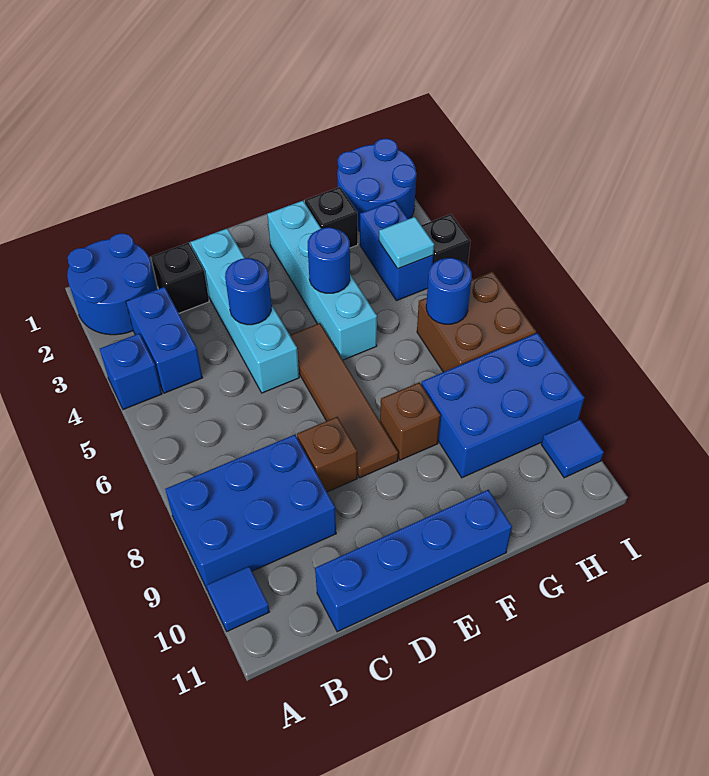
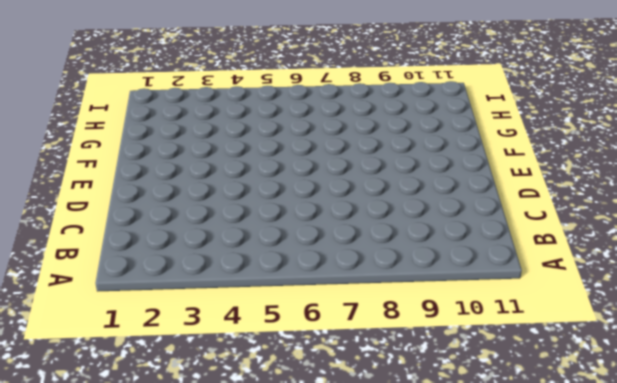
none -> blue 2x2 round brick [67,233,157,335]
none -> blue 1x1 brick [100,334,162,410]
none -> blue 2x3 brick [165,435,336,591]

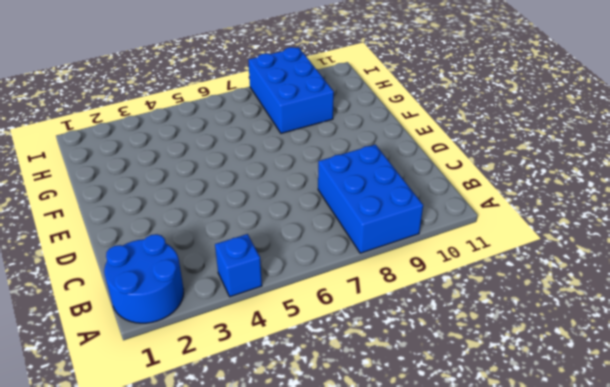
none -> blue 1x1 tile [207,566,269,631]
none -> blue 1x2 brick [126,287,202,393]
none -> black 1x1 brick [151,243,209,313]

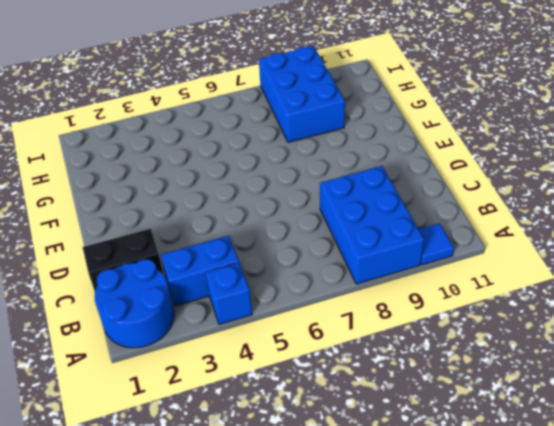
black 1x2 brick [83,229,163,291] -> black 1x1 brick [151,243,209,313]
none -> blue 1x4 brick [315,490,512,632]
none -> cyan 1x4 brick [191,228,299,393]
none -> brown 1x1 brick [297,417,357,492]

